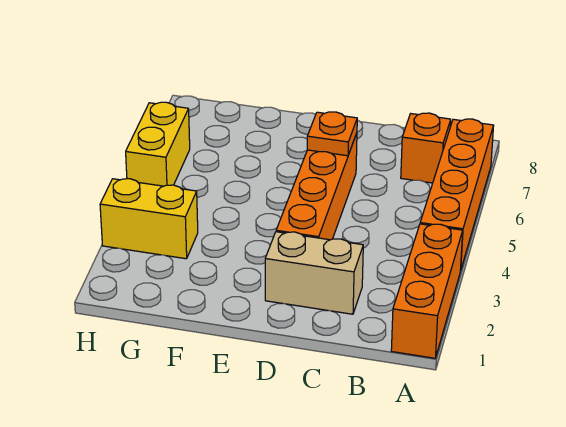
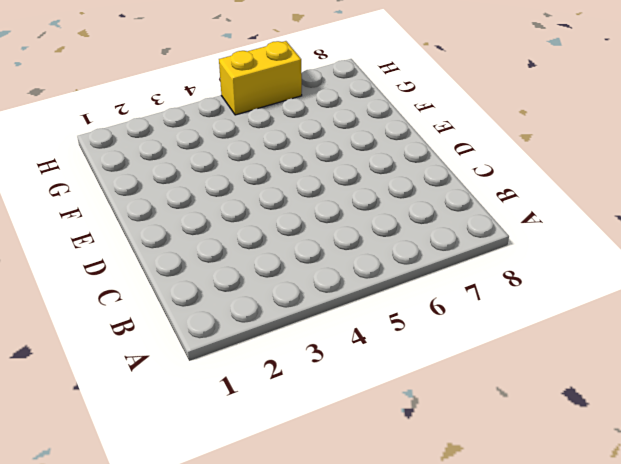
none -> orange 1x3 brick [391,224,463,358]
none -> orange 1x4 brick [420,119,494,271]

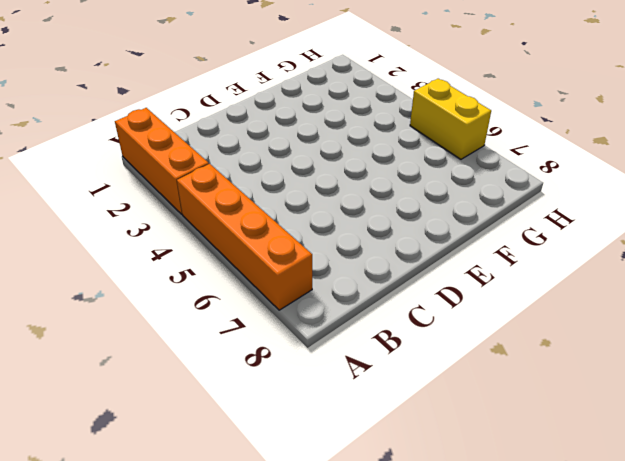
none -> orange 1x1 brick [401,113,451,183]
none -> tan 1x2 brick [265,232,363,314]

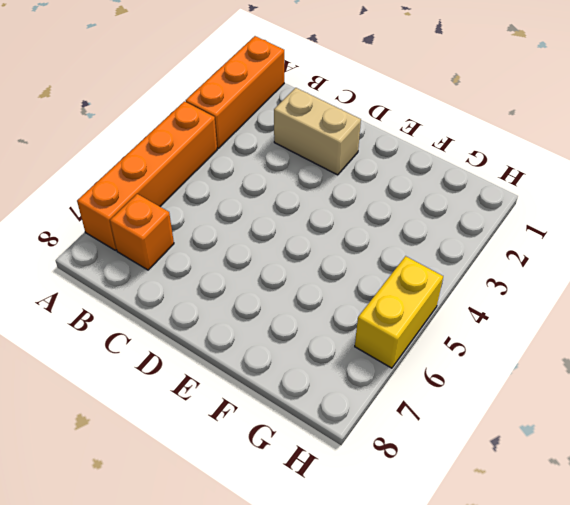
none -> orange 1x4 brick [276,133,357,240]
none -> yellow 1x2 brick [100,179,198,259]

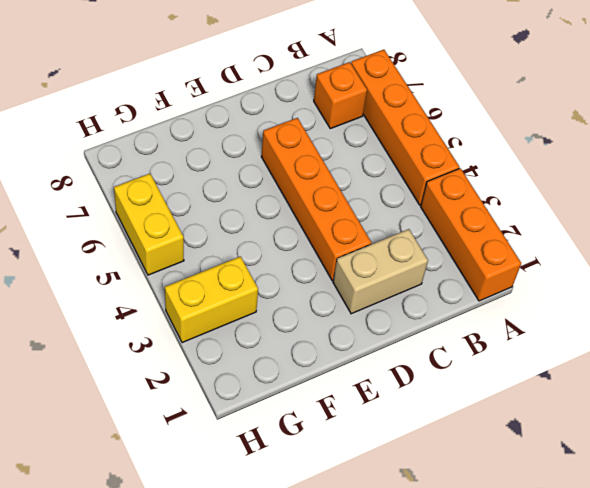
none -> orange 1x1 plate [307,112,357,156]

